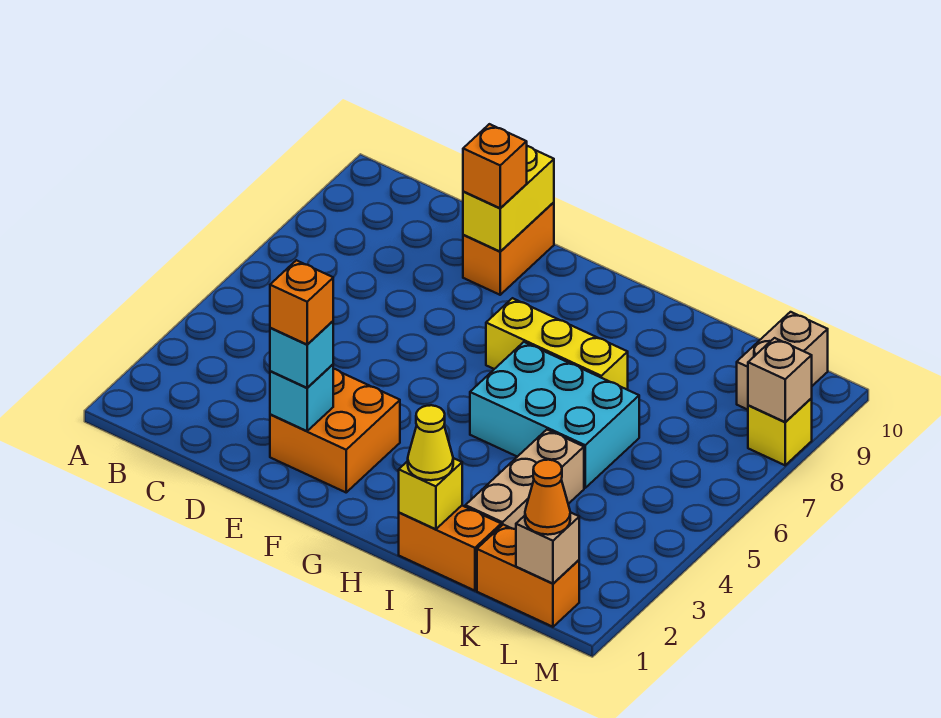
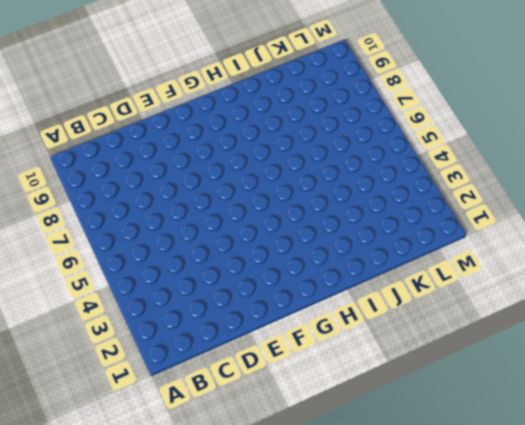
none -> orange 2x2 brick [270,369,400,492]
none -> orange 1x2 brick [463,202,554,295]
none -> yellow 1x3 brick [486,298,628,390]

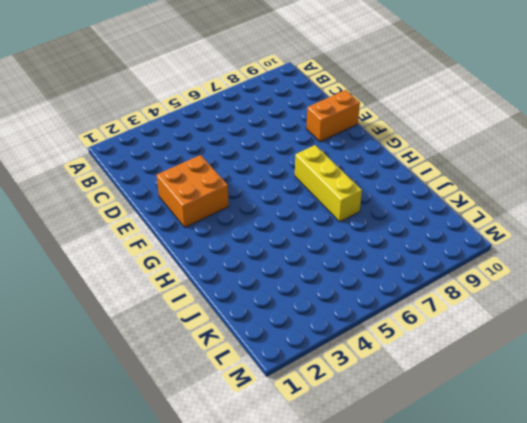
none -> cyan 2x3 brick [470,342,639,488]
none -> orange 1x2 brick [399,506,501,591]
none -> tan 1x3 brick [465,430,584,529]

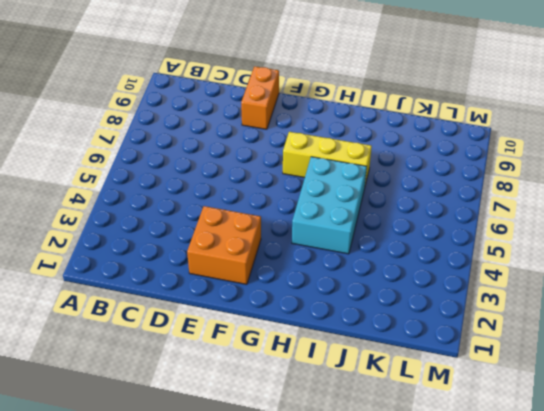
cyan 2x3 brick [292,157,367,254] -> cyan 2x3 brick turned to [470,342,639,488]
none -> orange 1x2 brick [399,506,501,591]
none -> tan 1x3 brick [465,430,584,529]
none -> orange 1x2 brick [477,525,579,627]

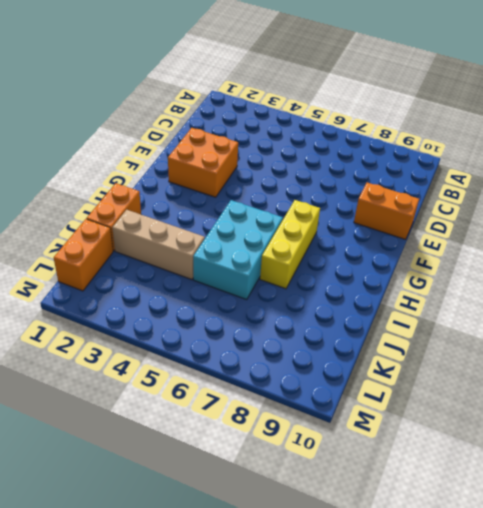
none -> tan 1x2 brick [737,312,828,410]
none -> yellow 1x1 brick [748,399,812,465]
none -> cyan 1x1 brick [270,365,333,431]

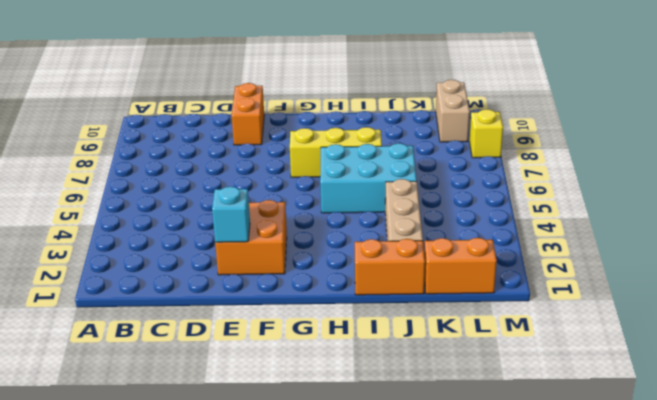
none -> yellow 1x2 brick [463,146,554,252]
none -> yellow 1x1 brick [399,458,462,529]
none -> tan 1x1 brick [516,512,579,583]

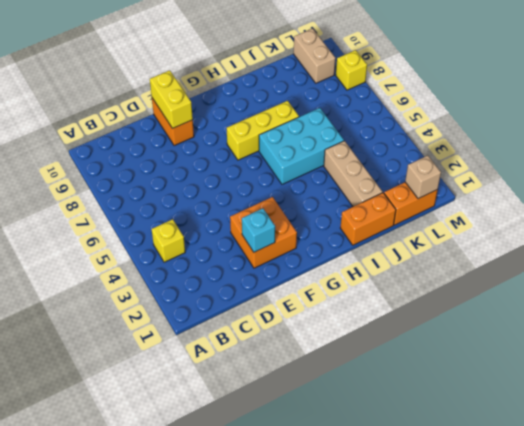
yellow 1x1 brick [152,219,185,262] -> yellow 1x1 brick moved to [399,458,462,529]
none -> tan 1x1 brick [748,338,812,422]
none -> cyan 1x1 brick [270,321,333,388]
none -> orange 1x1 brick [463,124,527,208]

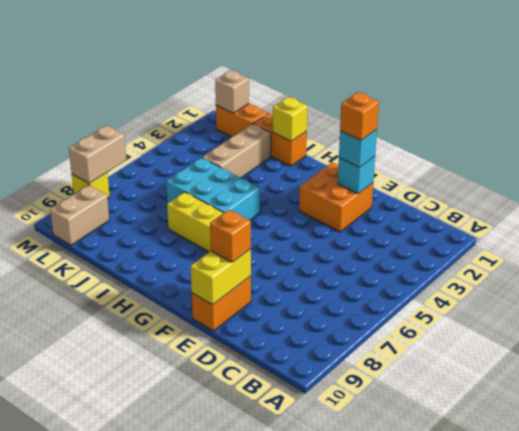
tan 1x2 brick [69,125,126,184] -> tan 1x1 brick [748,338,812,422]
none -> yellow 1x1 cone [408,405,453,480]
none -> orange 1x1 cone [525,460,570,535]

